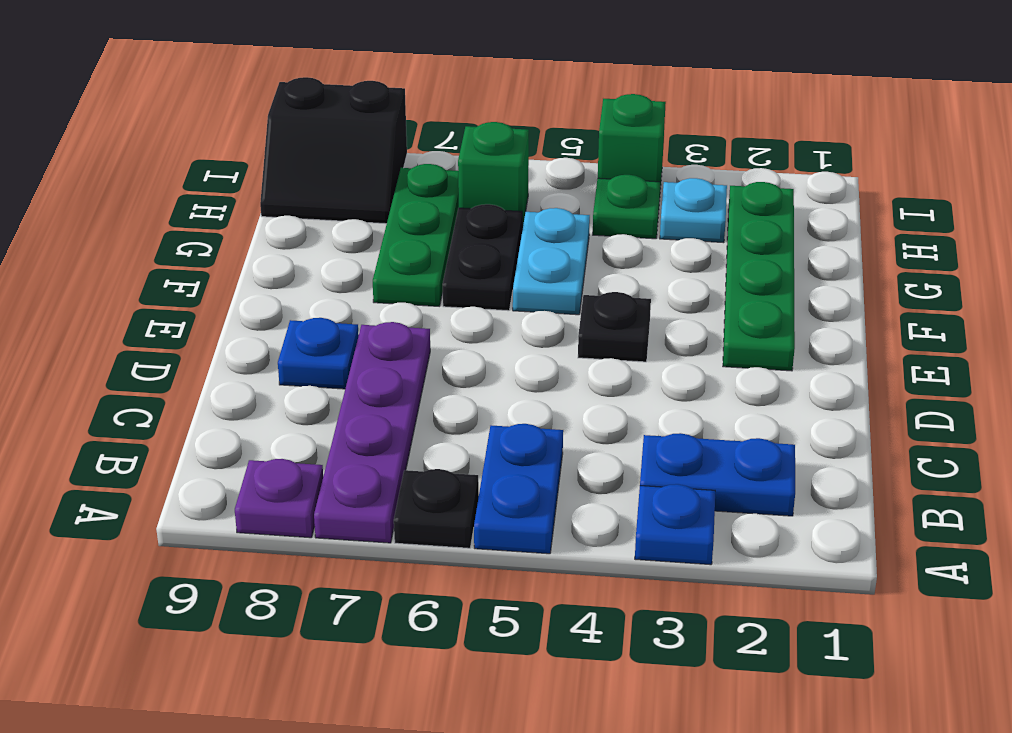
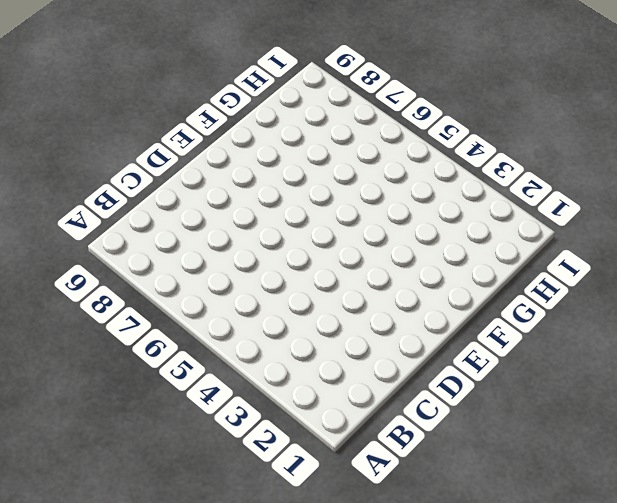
none -> blue 1x1 plate [635,484,715,565]
none -> blue 1x2 plate [474,424,563,554]
none -> black 1x1 plate [394,469,479,548]

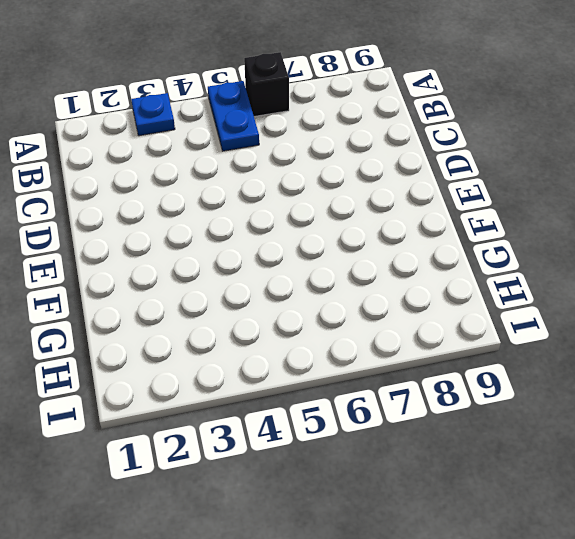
black 1x1 brick [244,52,289,117] -> black 1x1 plate [394,469,479,548]
none -> purple 1x4 plate [314,322,430,543]
none -> purple 1x1 plate [235,459,323,538]
none -> blue 1x2 plate [640,433,795,516]

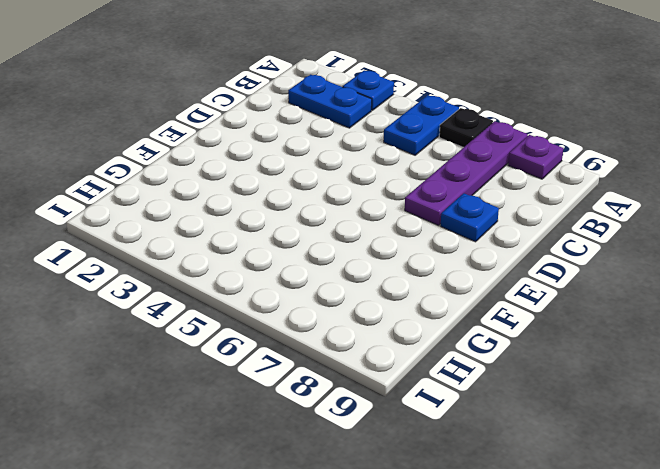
none -> green 1x4 plate [723,182,795,371]
none -> black 1x1 plate [578,292,651,362]
none -> cyan 1x2 plate [513,208,590,315]

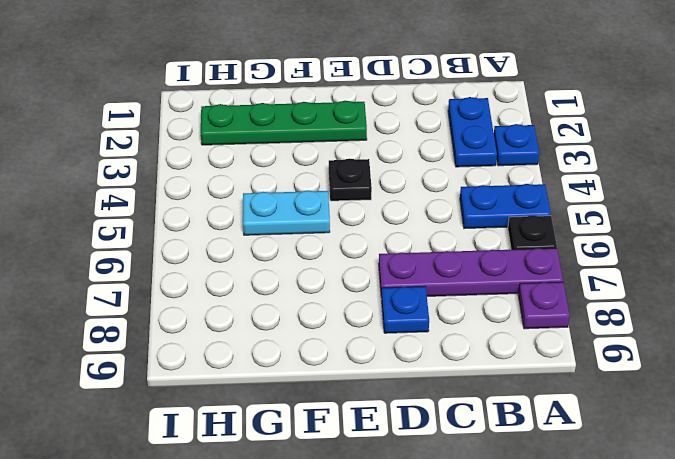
none -> black 1x2 plate [443,204,522,311]
none -> green 1x3 plate [373,164,459,306]
none -> cyan 1x1 plate [660,178,727,243]

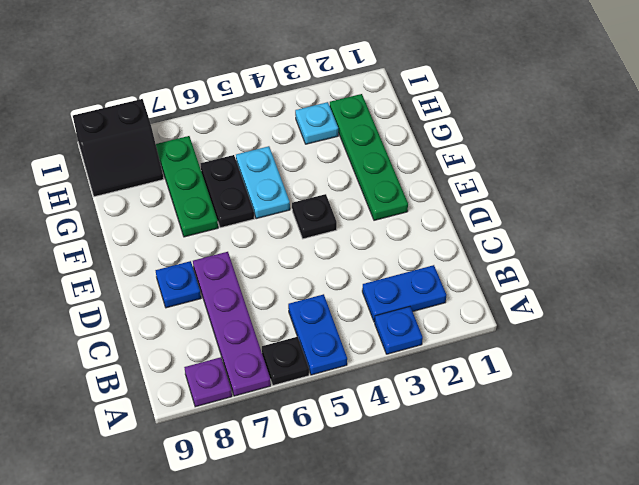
none -> green 1x1 plate [593,175,660,239]
none -> green 1x1 brick [458,122,529,230]
none -> green 1x1 brick [598,94,666,189]

